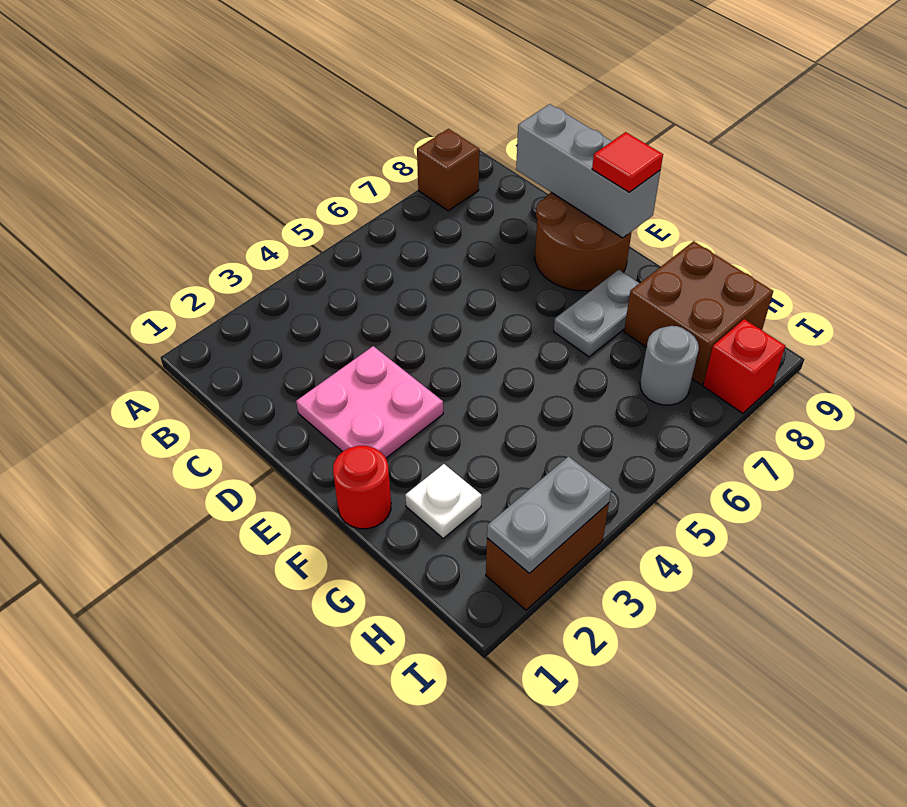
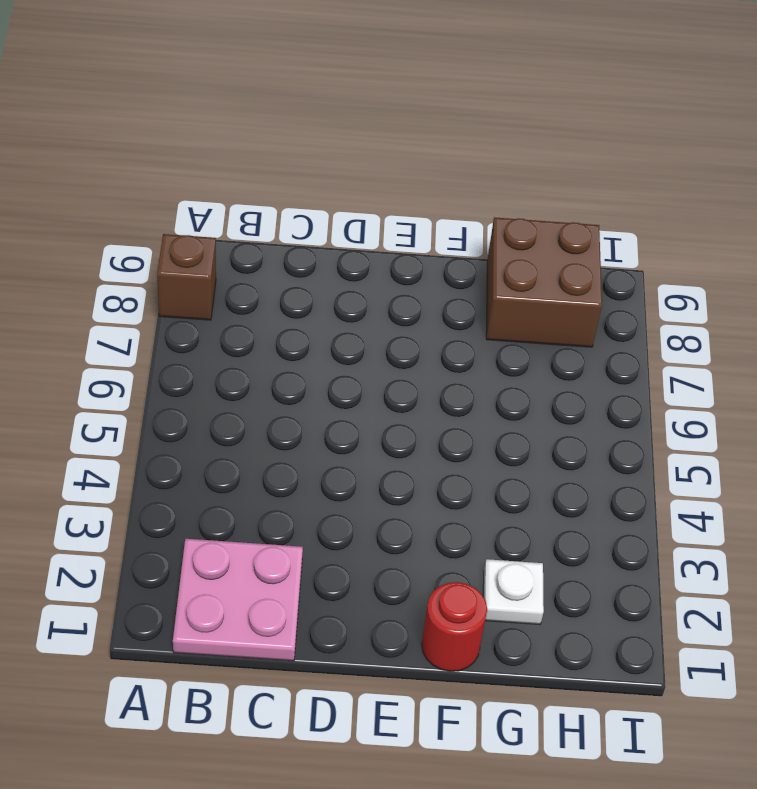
pink 2x2 plate [173,539,303,661] -> pink 2x2 plate moved to [296,346,443,458]
none -> brown 2x2 round brick [535,192,631,291]
none -> grey 1x2 plate [554,270,639,357]
none -> grey 1x1 round brick [640,326,699,405]

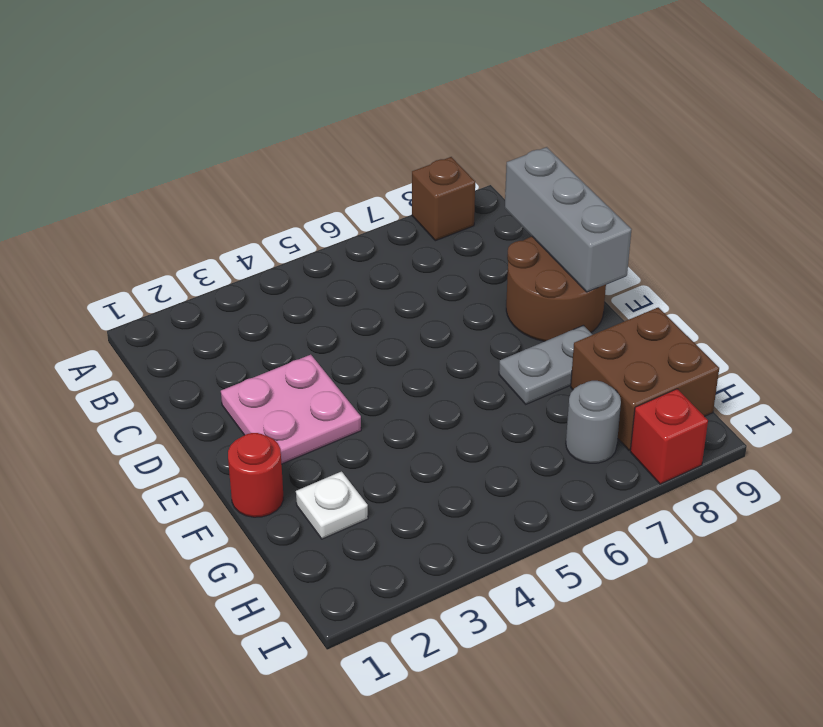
none -> brown 1x2 brick [486,503,609,610]
none -> grey 1x2 plate [487,456,611,574]
none -> red 1x1 tile [592,132,663,192]

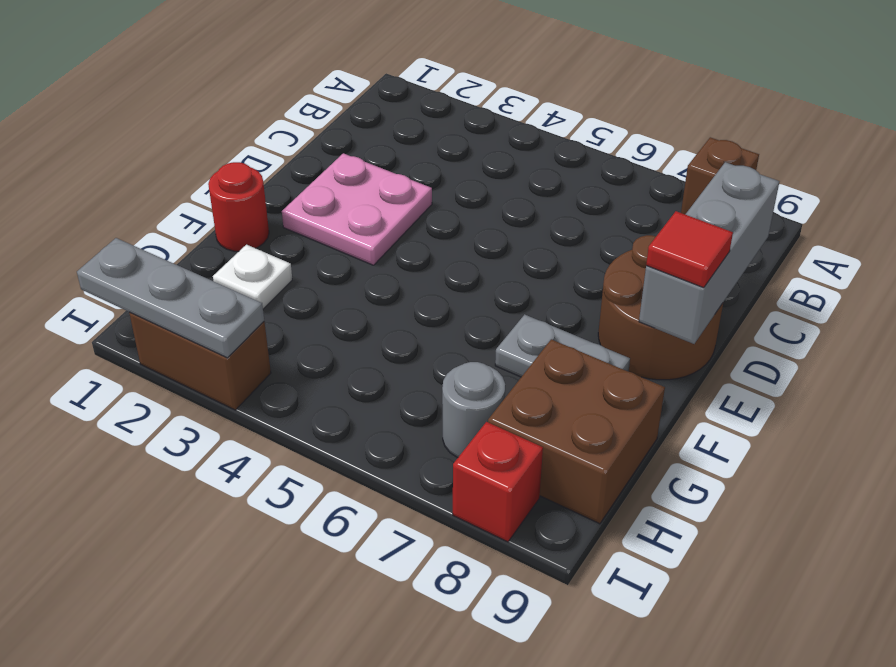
grey 1x3 plate [77,238,264,358] -> grey 1x2 plate [487,456,611,574]

